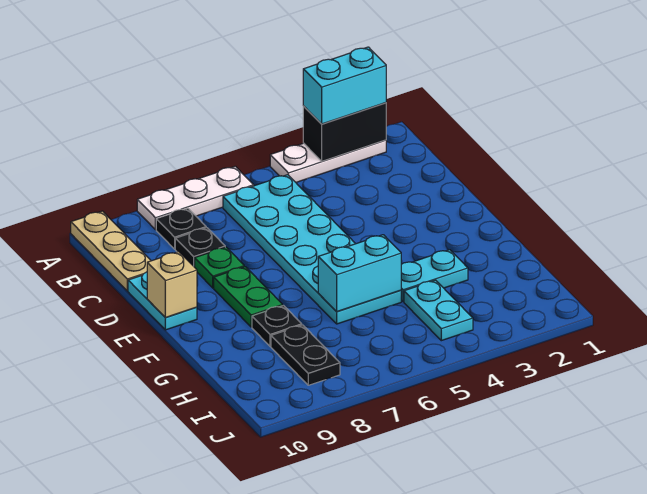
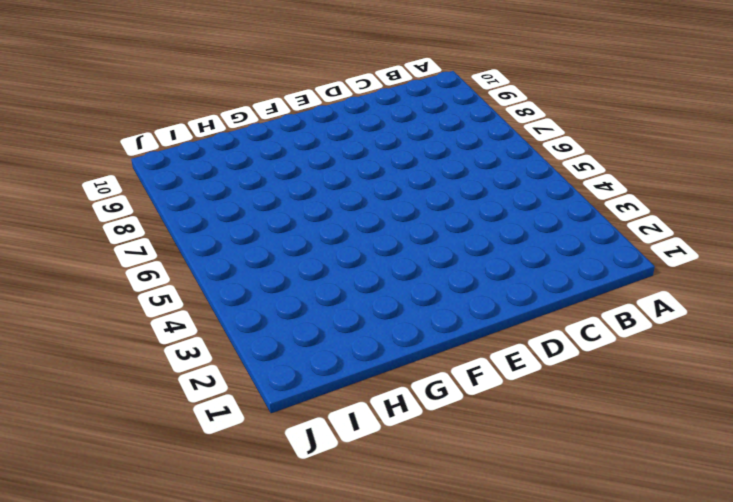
none -> white 1x3 plate [270,140,386,182]
none -> white 1x3 plate [137,166,254,230]
none -> tan 1x3 plate [71,211,151,291]

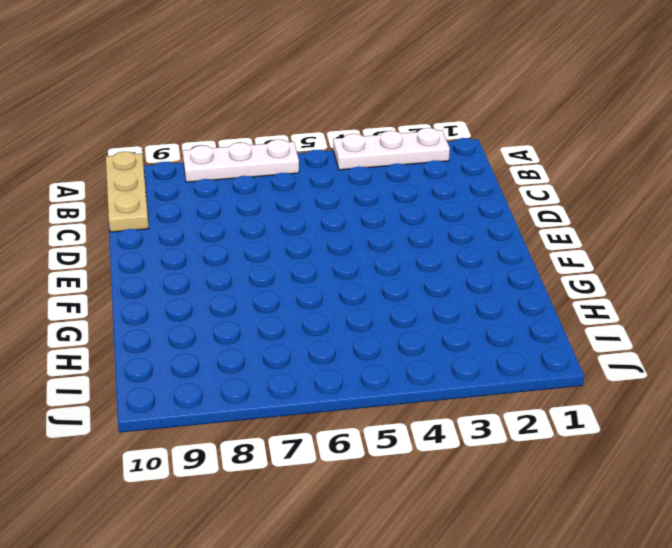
none -> cyan 2x6 plate [223,175,401,324]
none -> black 1x1 plate [156,208,206,249]
none -> black 1x1 plate [175,228,225,267]

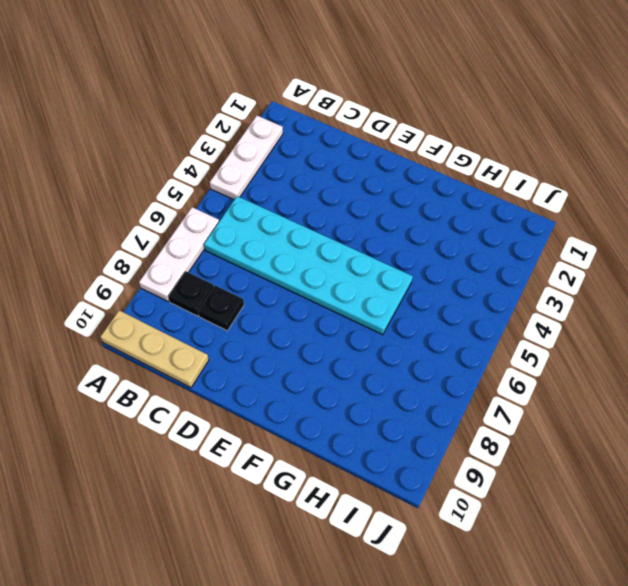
none -> green 1x1 plate [195,247,244,288]
none -> cyan 1x2 plate [128,272,197,330]
none -> green 1x2 plate [214,267,283,327]

